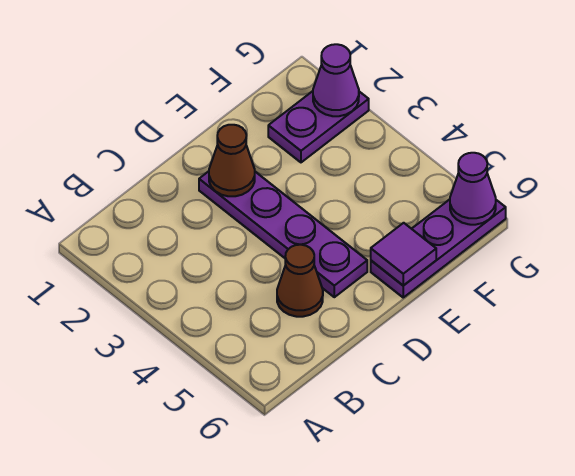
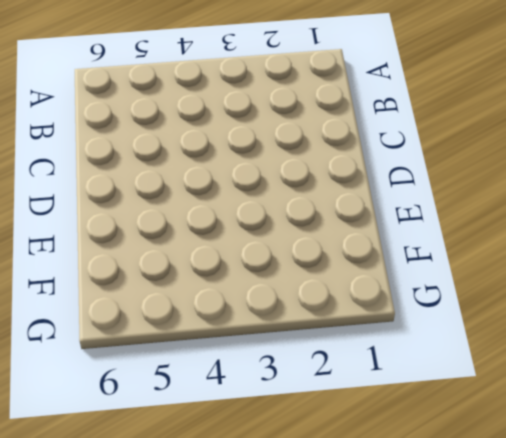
none -> brown 1x1 cone [277,245,323,317]
none -> purple 1x4 plate [199,171,367,297]

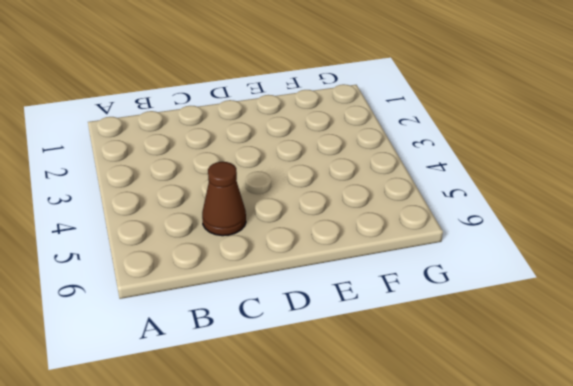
none -> purple 1x4 plate [199,171,367,297]
none -> purple 1x3 plate [371,200,506,297]

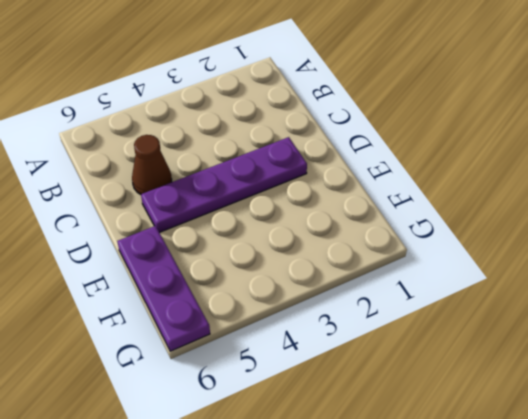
none -> purple 1x2 plate [268,91,369,162]
none -> brown 1x1 cone [209,125,255,196]

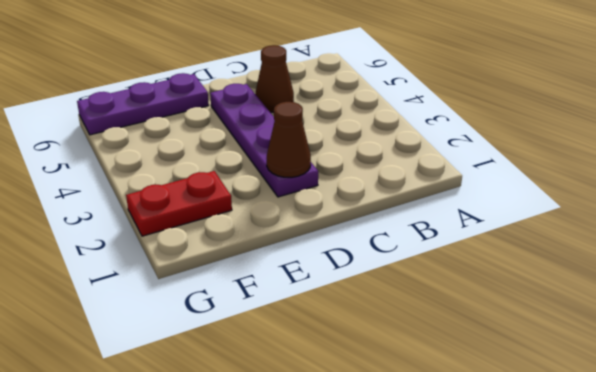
red 1x2 plate [126,171,232,236] -> purple 1x2 plate [268,91,369,162]
none -> purple 1x1 tile [371,223,436,286]
none -> purple 1x1 cone [313,44,359,116]

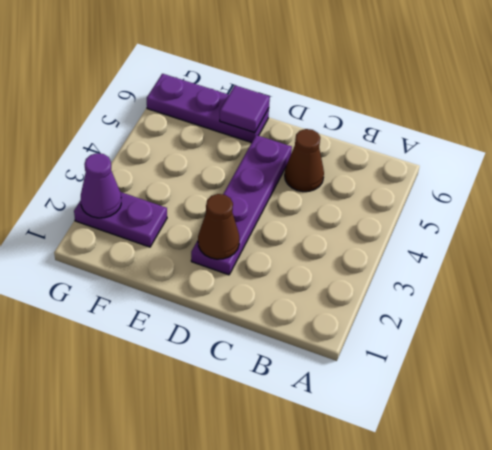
none -> purple 1x1 cone [450,153,496,225]

